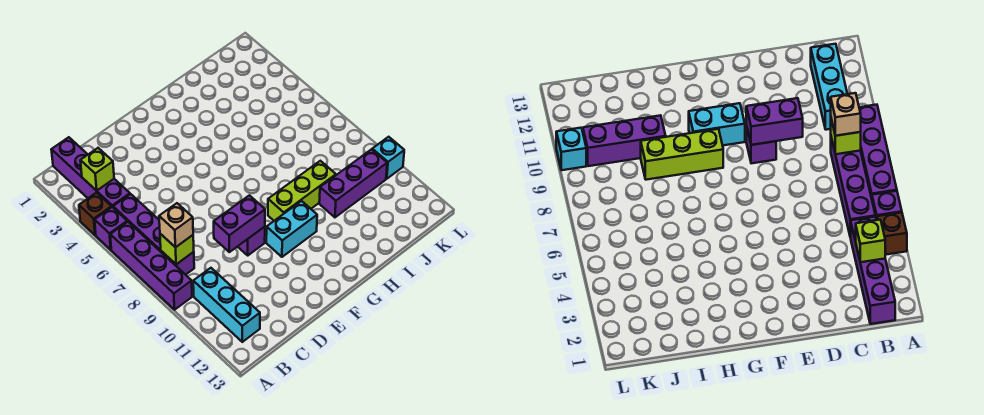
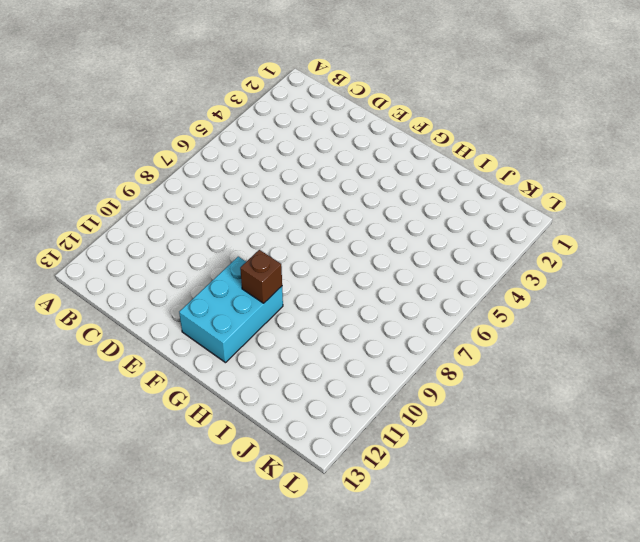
cyan 2x3 brick [179,257,283,363] -> cyan 1x2 brick [266,201,317,257]
brown 1x1 brick [240,250,282,303] -> brown 1x1 brick moved to [79,193,111,235]
none -> purple 1x1 brick [95,207,127,250]
none -> purple 1x4 brick [110,222,192,310]
none -> purple 1x4 brick [51,137,130,207]

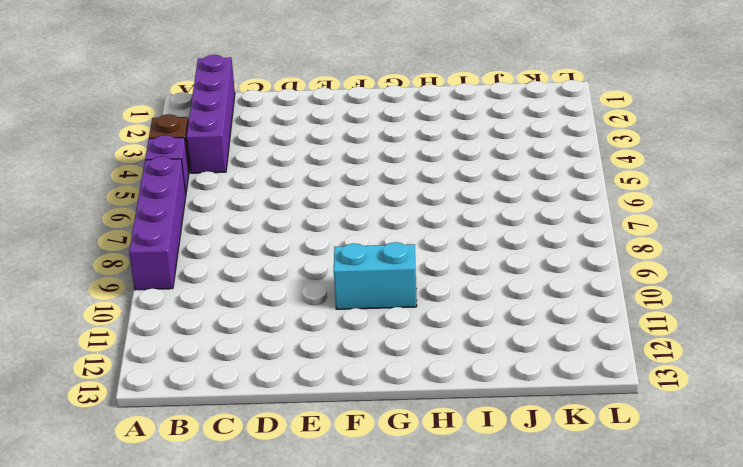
none -> purple 1x4 brick [113,194,194,275]
none -> cyan 1x3 brick [193,268,260,342]
none -> purple 1x1 brick [238,227,265,255]

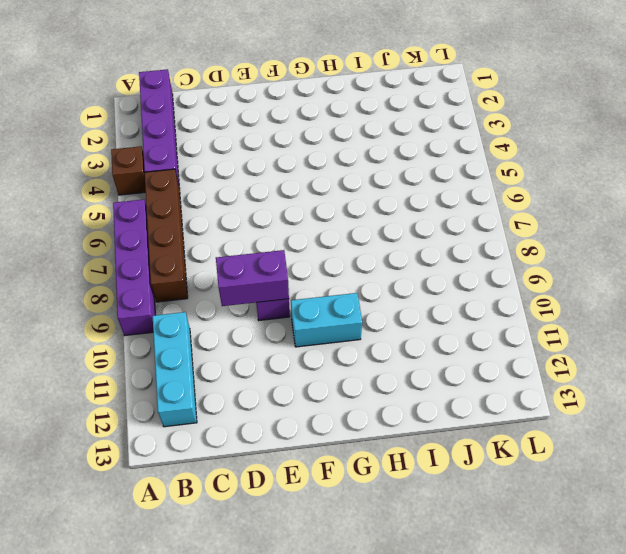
brown 1x4 brick [145,169,188,302] -> purple 1x4 brick [113,194,194,275]
none -> purple 1x1 brick [95,207,127,250]
none -> lime 1x3 brick [268,161,336,221]
none -> purple 1x3 brick [319,149,387,217]

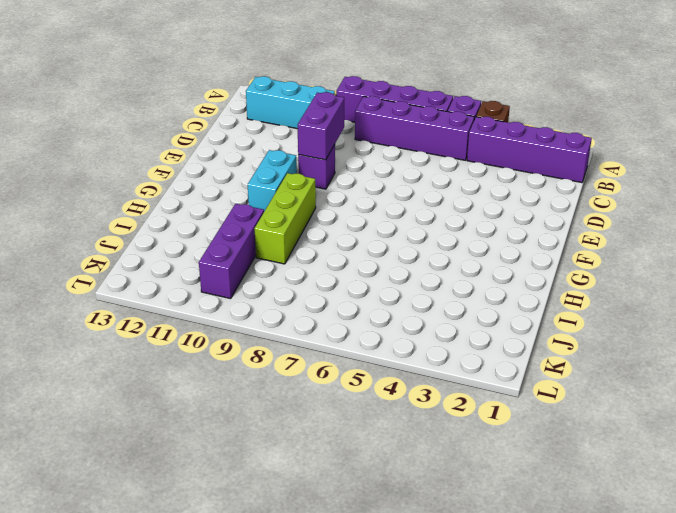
none -> cyan 1x1 brick [372,137,404,179]
none -> lime 1x1 brick [80,148,114,191]
none -> lime 1x1 brick [160,234,194,264]

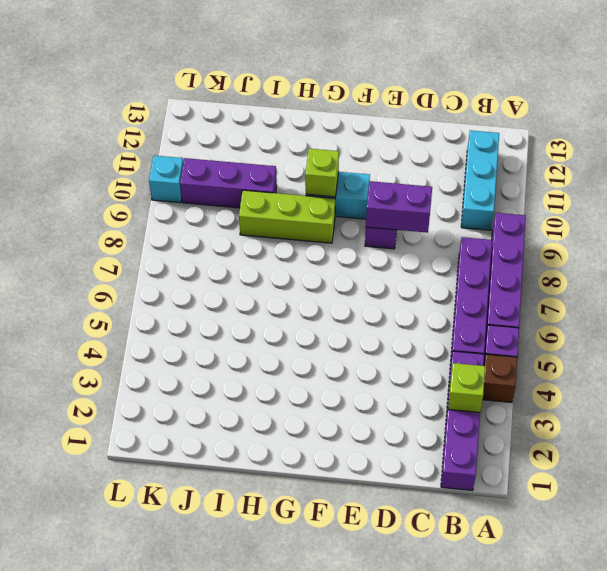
lime 1x1 brick [305,149,339,197] -> lime 1x1 brick moved to [160,234,194,264]
none -> tan 1x1 brick [159,203,193,247]

